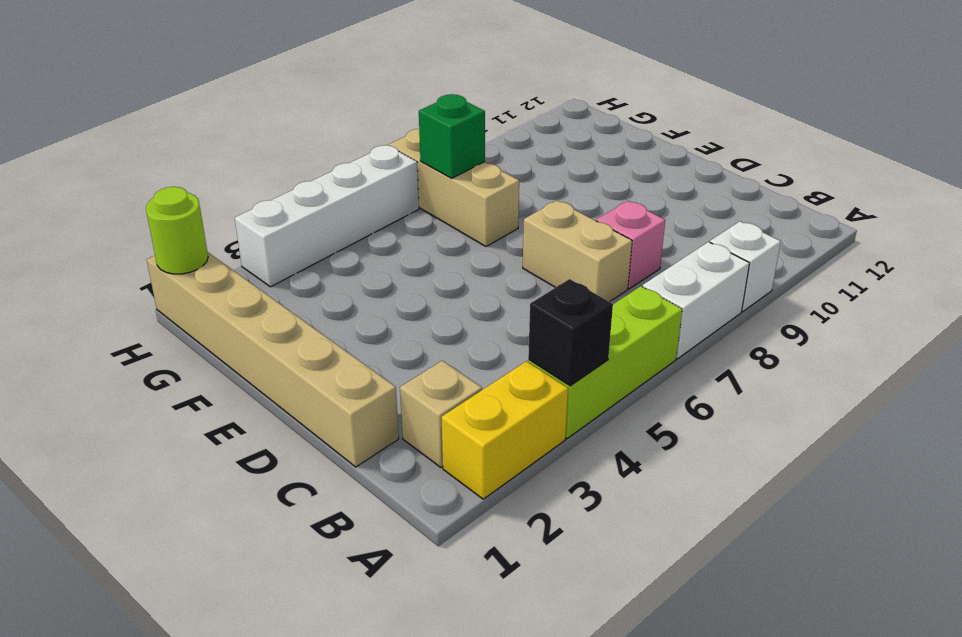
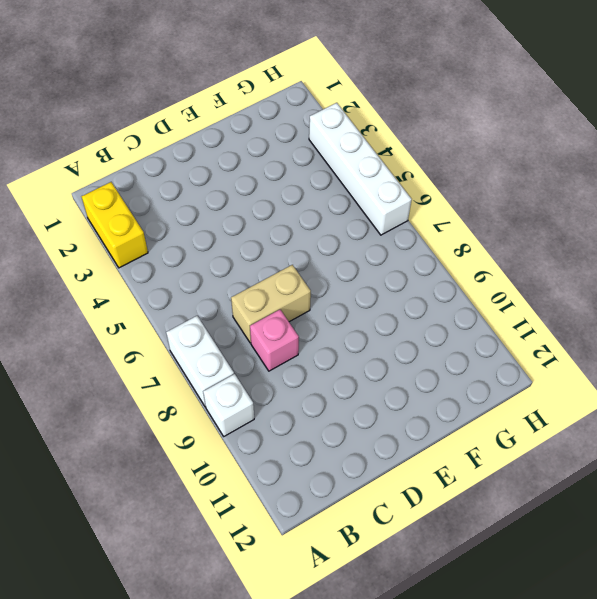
none -> lime 1x3 brick [528,286,682,439]
none -> tan 1x1 brick [400,361,482,467]
none -> tan 1x6 brick [147,252,399,467]

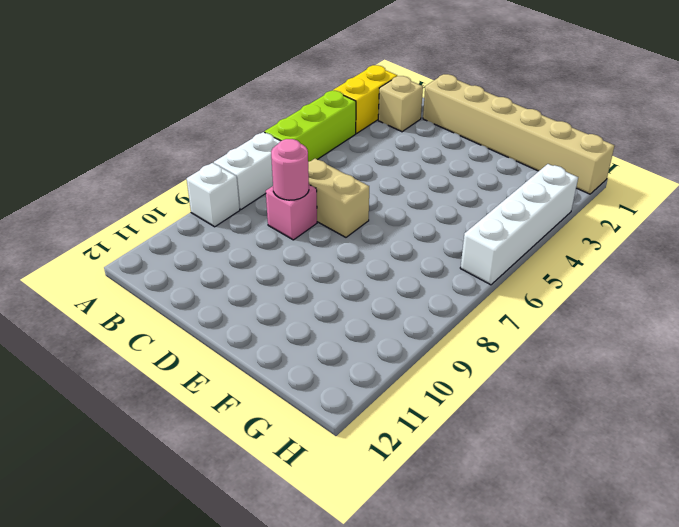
pink 1x1 round brick [271,139,309,200] -> none
none -> tan 1x3 brick [389,129,519,246]
none -> black 1x1 brick [528,279,613,386]
none -> green 1x1 brick [419,94,485,178]

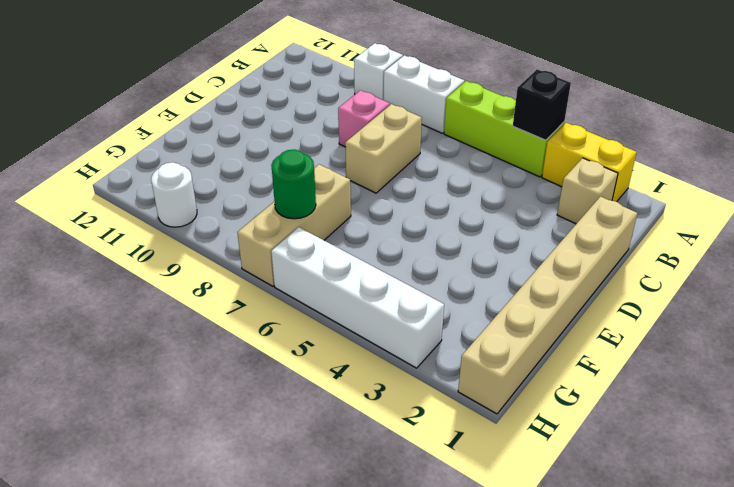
green 1x1 round brick [271,150,316,219] -> green 1x1 brick [419,94,485,178]
white 1x1 round brick [151,162,197,227] -> none
none -> lime 1x1 round brick [146,187,208,274]

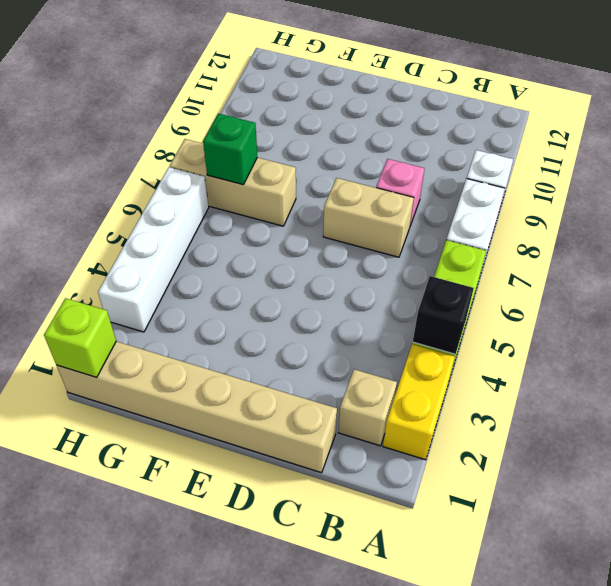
lime 1x1 brick [44,298,116,378] -> lime 1x1 round brick [146,187,208,274]

